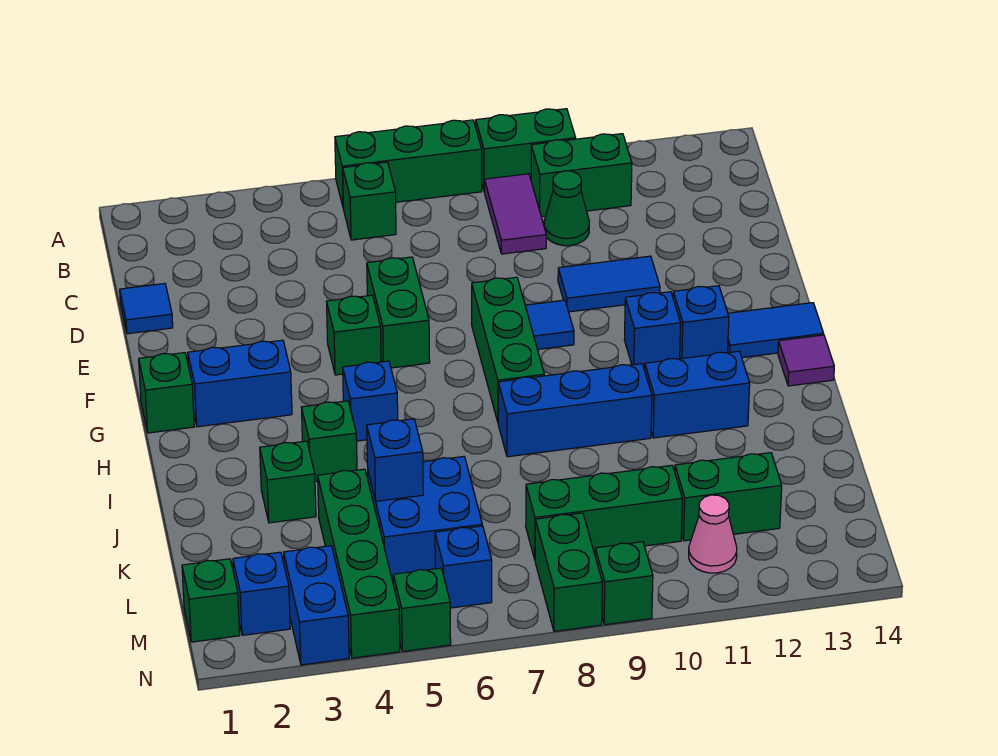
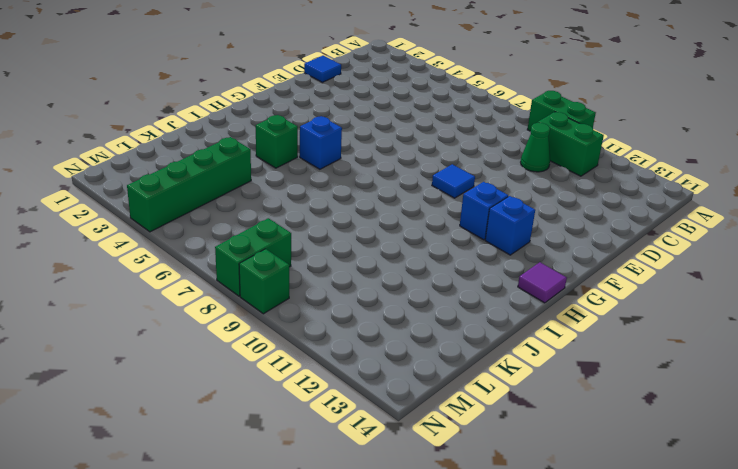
none -> green 1x3 brick [335,120,482,208]
none -> green 1x1 brick [343,162,396,240]
none -> purple 1x2 tile [484,174,546,254]
none -> green 1x2 brick [367,257,430,368]

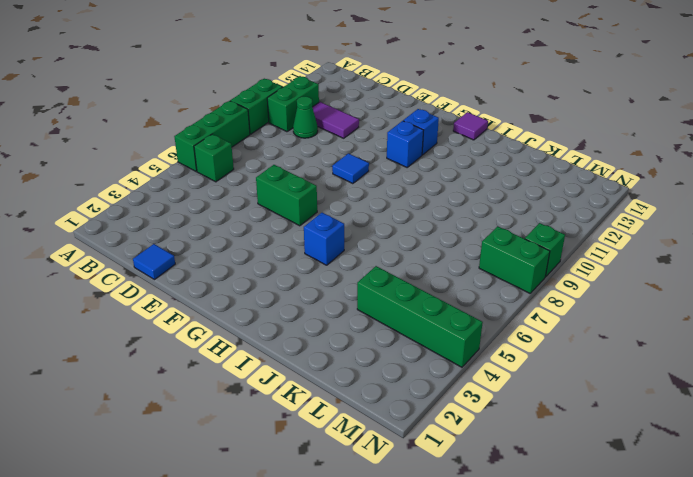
purple 1x2 tile [312,102,359,138] -> purple 1x2 tile moved to [484,174,546,254]
none -> blue 1x2 tile [558,256,660,312]
none -> green 1x1 brick [326,295,381,375]
none -> green 1x3 brick [472,277,544,422]
none -> green 1x1 brick [139,353,194,433]

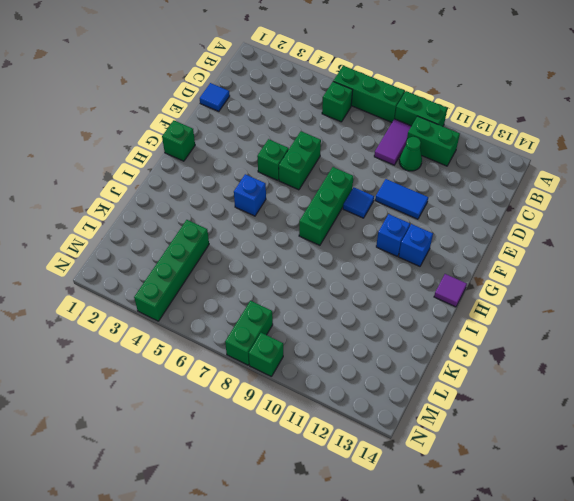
none -> blue 1x2 brick [188,340,292,427]
none -> blue 1x2 tile [728,303,824,358]
none -> green 1x1 brick [301,401,357,481]
none -> blue 1x3 brick [498,364,652,457]

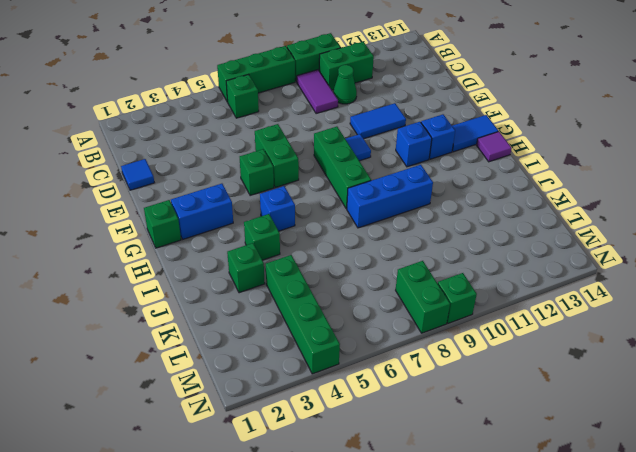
none -> blue 1x2 brick [645,351,750,438]
none -> blue 2x2 brick [368,457,482,579]
none -> green 1x3 brick [526,465,682,559]
none -> green 1x2 brick [675,453,782,541]

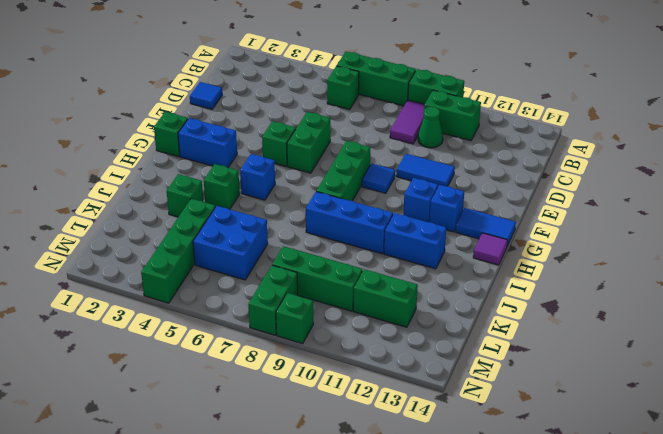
none -> green 1x1 brick [182,559,240,642]
none -> blue 1x1 brick [233,552,290,635]
none -> blue 1x2 brick [284,546,349,665]
none -> blue 1x1 brick [435,526,492,608]

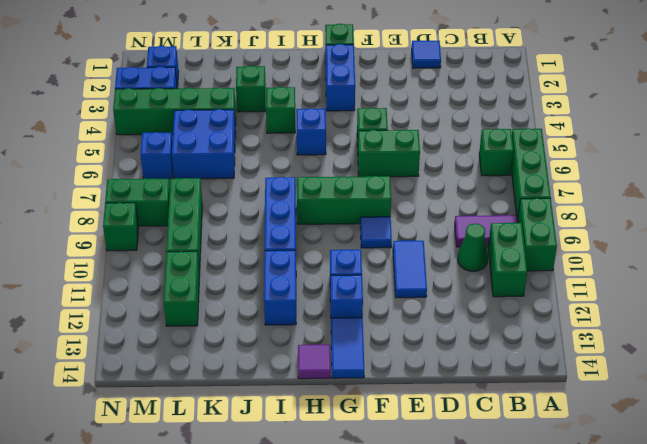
none -> green 1x1 brick [182,559,240,642]
none -> pink 1x1 cone [689,495,737,573]
none -> green 1x1 brick [393,568,451,651]
none -> blue 1x1 brick [367,419,423,501]

